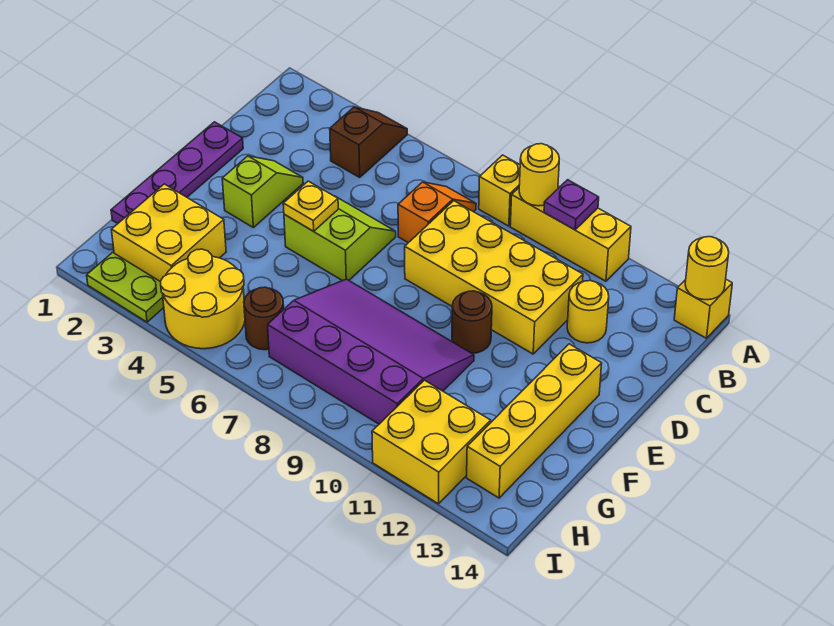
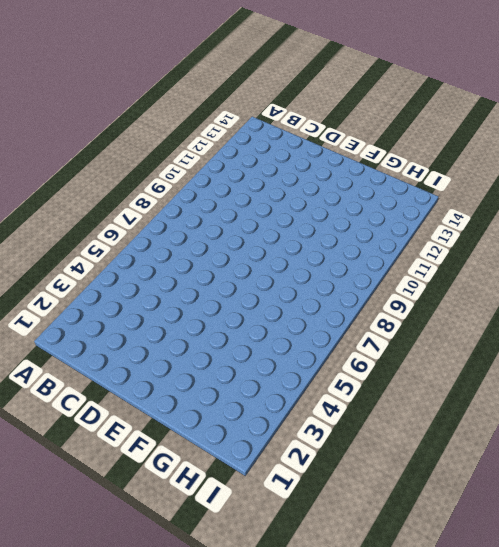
none -> brown 1x2 slope [330,107,407,177]
none -> yellow 1x1 brick [479,155,520,226]
none -> yellow 1x3 brick [510,186,631,281]

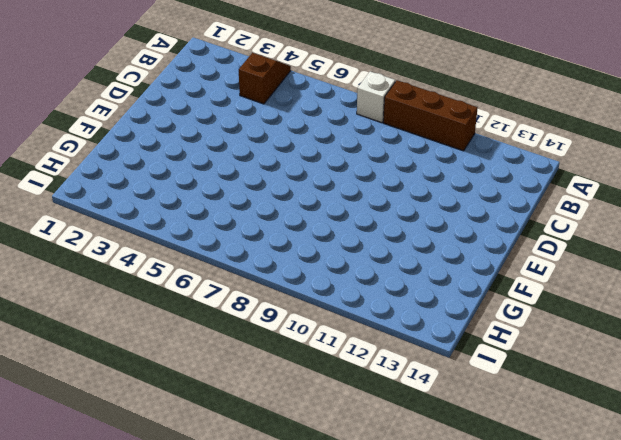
white 1x1 brick [357,71,395,123] -> yellow 1x1 brick [479,155,520,226]
brown 1x3 brick [383,80,478,151] -> yellow 1x3 brick [510,186,631,281]
none -> yellow 1x1 brick [674,280,732,338]
none -> orange 1x2 slope [398,182,476,243]
none -> yellow 2x4 brick [405,201,583,354]

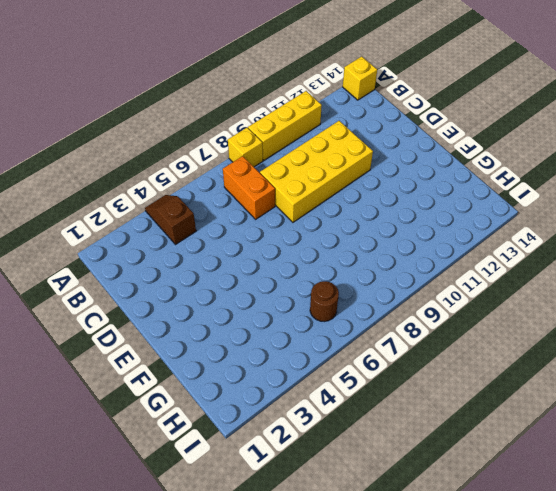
orange 1x2 brick [223,156,275,219] -> orange 1x2 slope [398,182,476,243]
none -> yellow 1x1 round brick [567,281,609,343]
none -> purple 1x4 plate [111,122,243,224]
none -> lime 1x2 slope [222,156,303,227]

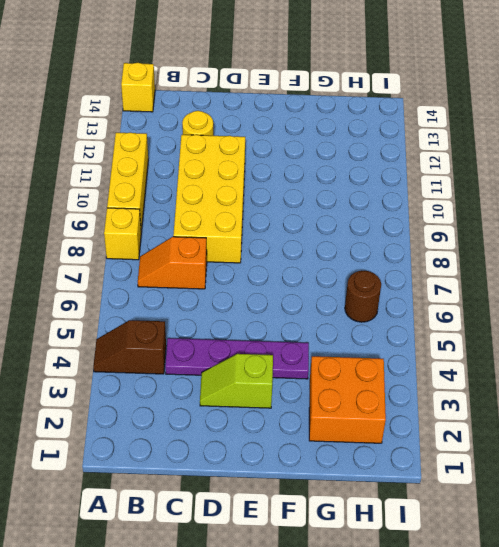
purple 1x4 plate [165,338,309,379] -> purple 1x4 plate moved to [111,122,243,224]
orange 2x2 brick [309,356,386,443] -> yellow 2x2 brick [111,184,226,281]
none -> lime 2x2 slope [284,196,396,281]
none -> brown 1x1 round brick [452,291,492,353]
none -> yellow 1x4 brick [467,344,602,498]

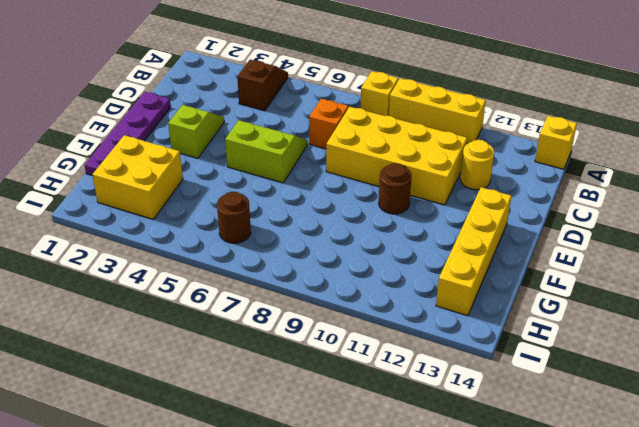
none -> purple 3x4 slope [268,279,474,424]
none -> yellow 2x2 round brick [160,249,245,349]
none -> yellow 2x2 brick [372,380,491,504]

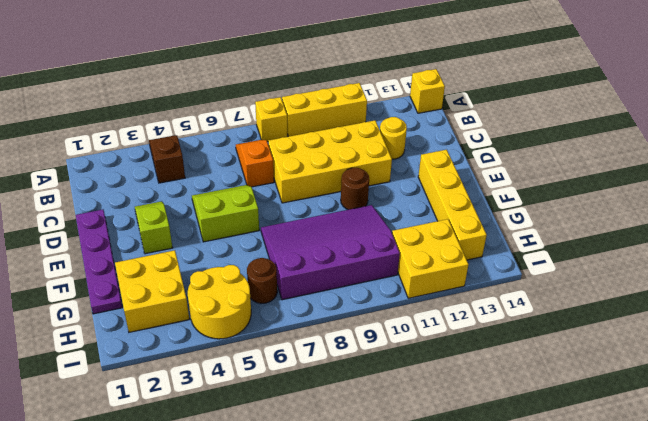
none -> lime 1x2 plate [87,252,164,322]
none -> yellow 1x1 round brick [519,144,559,206]
none -> purple 1x1 plate [544,180,599,230]

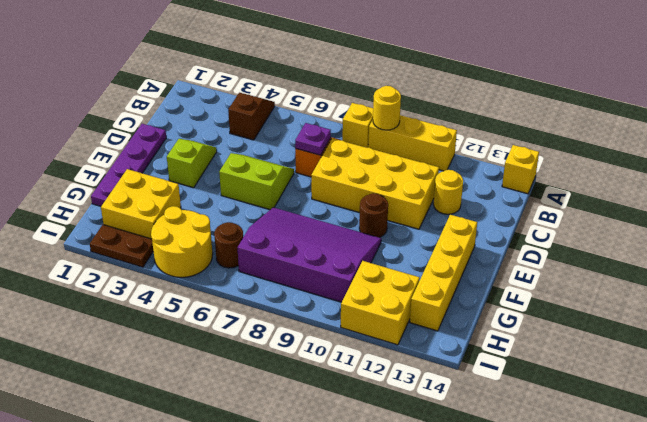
purple 1x1 plate [295,123,331,155] -> purple 1x1 plate moved to [544,180,599,230]
brown 1x2 plate [90,225,153,267] -> lime 1x2 plate [87,252,164,322]
none -> yellow 1x1 round brick [685,237,729,300]
none -> yellow 1x1 plate [283,181,338,231]

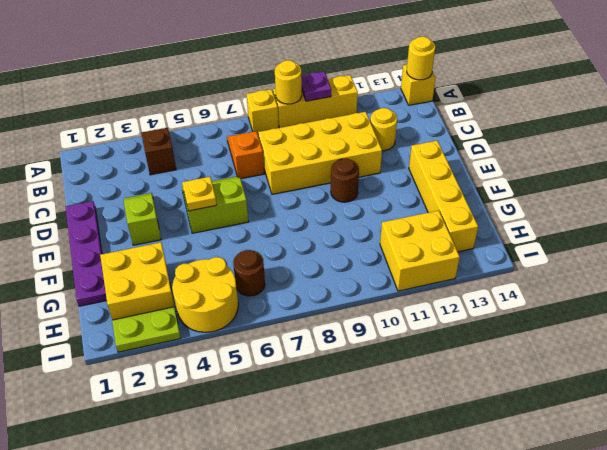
none -> purple 3x4 slope [268,279,474,424]

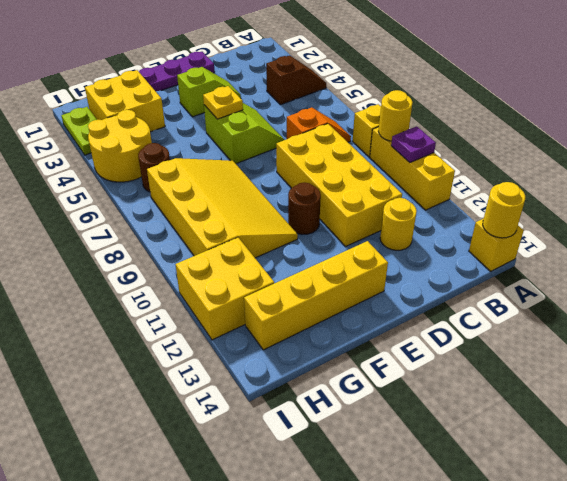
yellow 3x4 slope [147,158,298,258] -> purple 3x4 slope [268,279,474,424]

